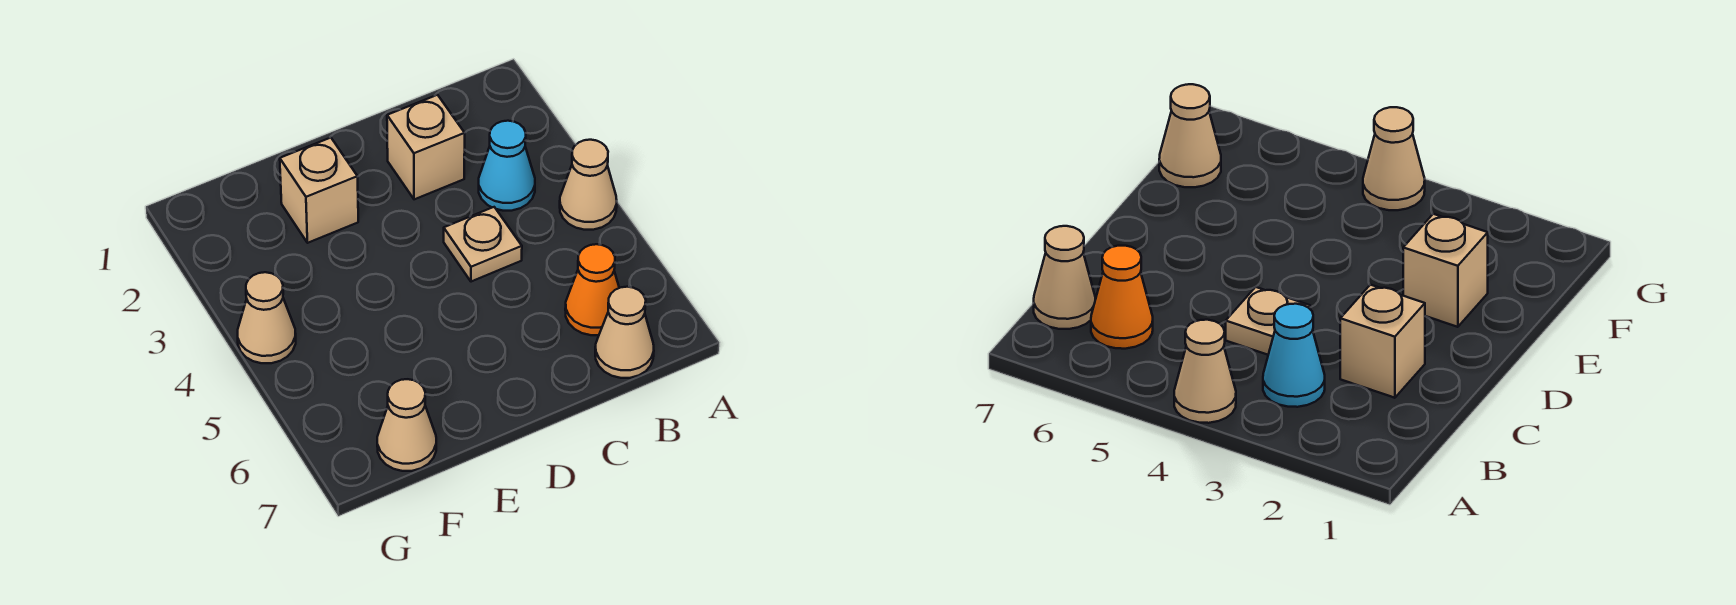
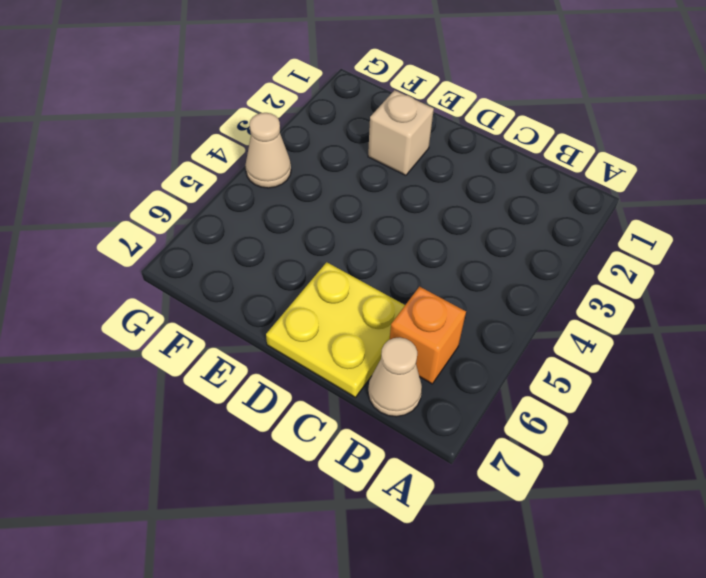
orange 1x1 brick [390,287,466,384] -> orange 1x1 cone [565,244,619,335]
yellow 2x2 plate [266,262,405,397] -> none
none -> tan 1x1 cone [560,140,617,230]
none -> cyan 1x1 cone [479,121,535,211]

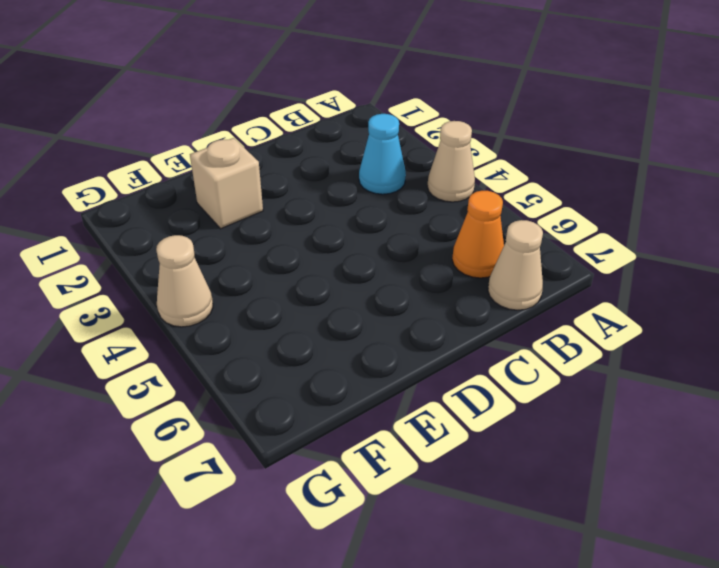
none -> tan 1x1 brick [387,95,465,199]
none -> tan 1x1 plate [444,207,522,282]

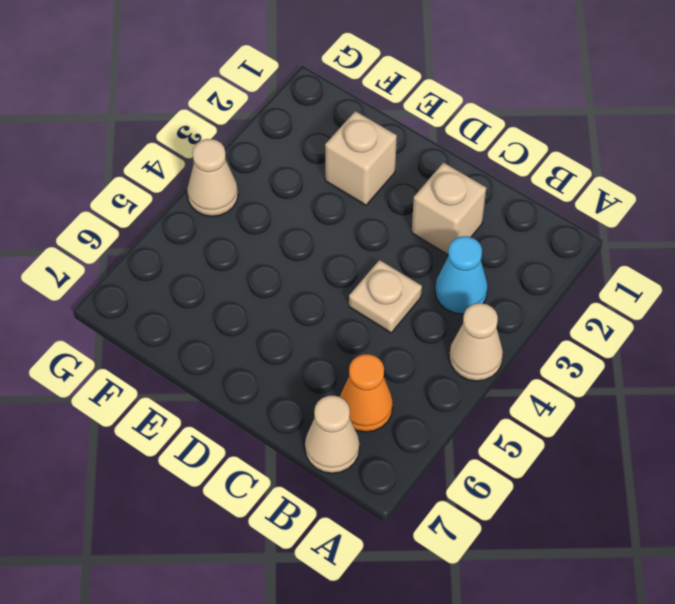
none -> tan 1x1 cone [377,379,436,471]

